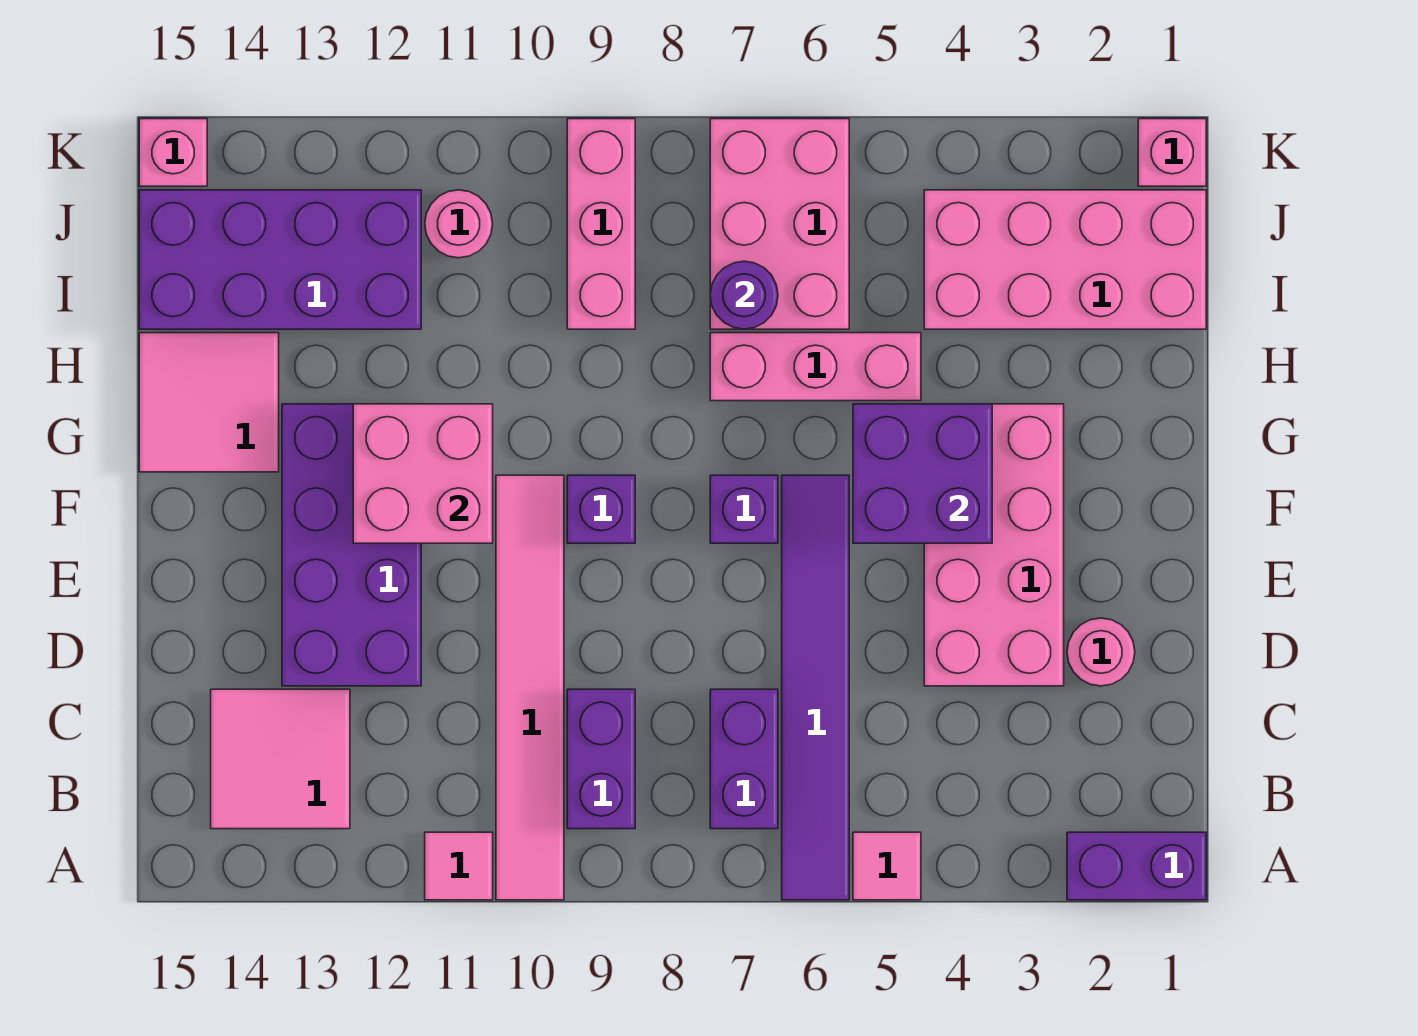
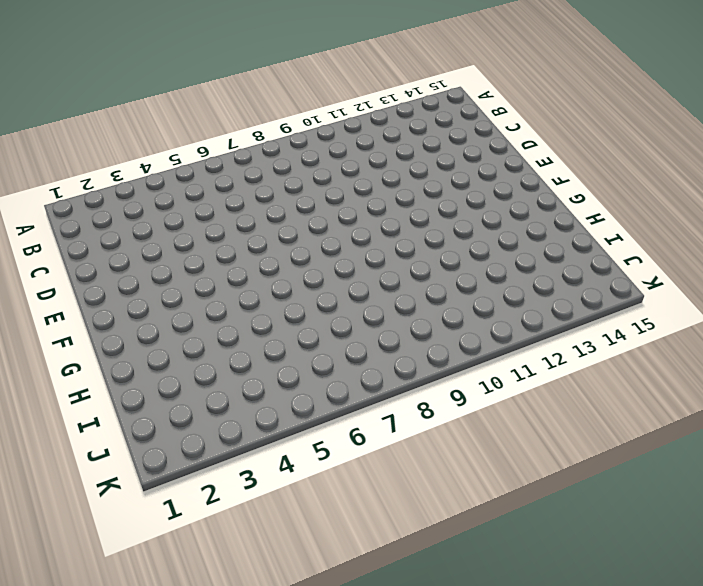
none -> purple 1x2 brick [1067,832,1206,900]
none -> pink 1x1 tile [853,832,921,900]
none -> purple 1x6 tile [782,475,849,900]

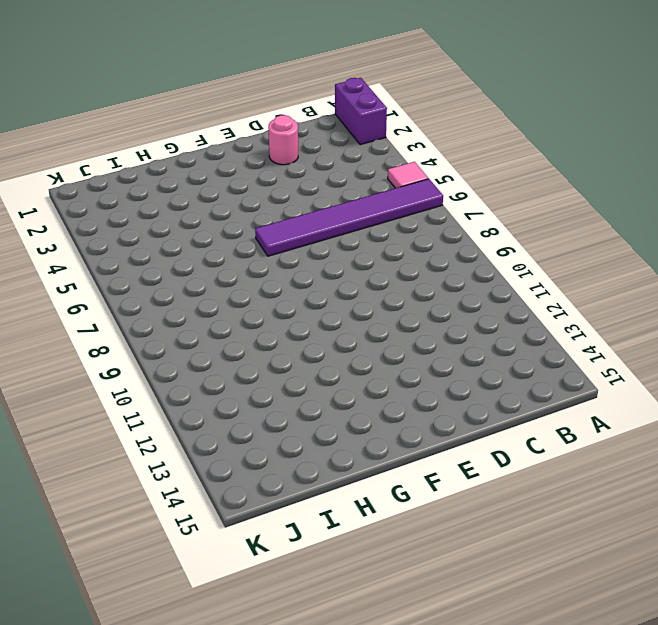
none -> pink 1x6 tile [496,475,564,900]
none -> pink 1x1 tile [425,832,493,900]
none -> purple 1x2 brick [710,689,778,829]

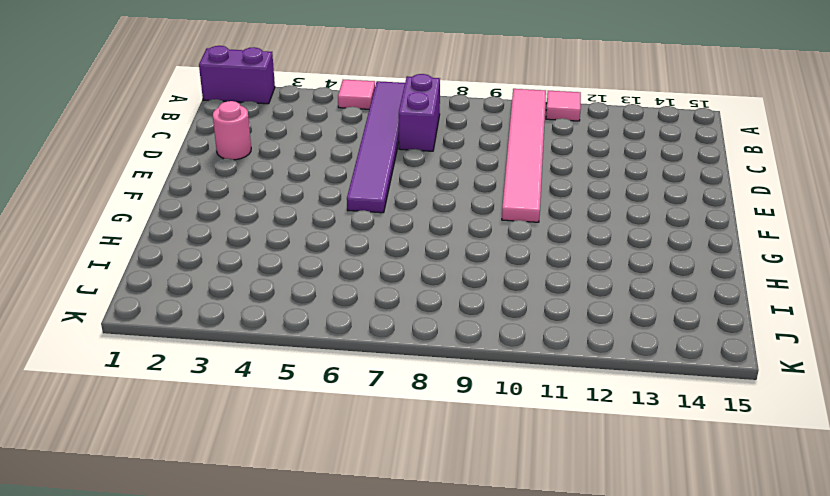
none -> purple 1x2 brick [567,689,635,829]
none -> pink 2x2 tile [211,689,350,829]
none -> pink 2x4 brick [924,404,1064,686]

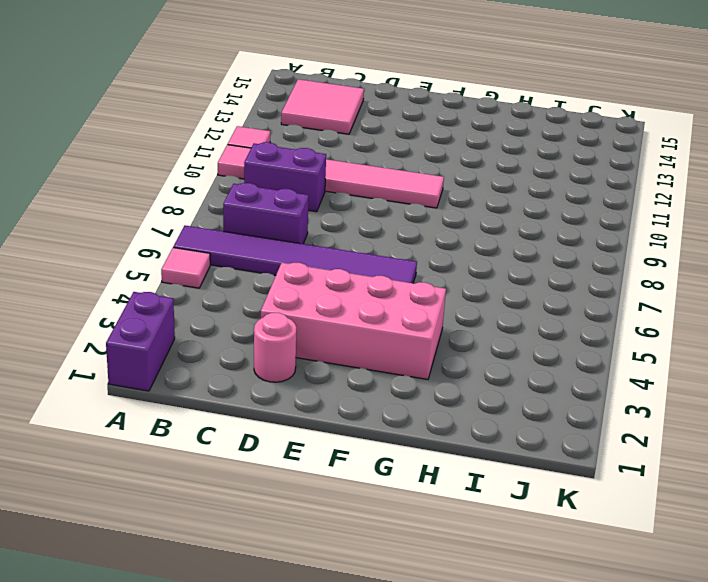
none -> purple 2x4 brick [282,404,421,686]
none -> purple 1x1 brick [710,475,778,543]
none -> purple 1x1 brick [567,475,635,543]

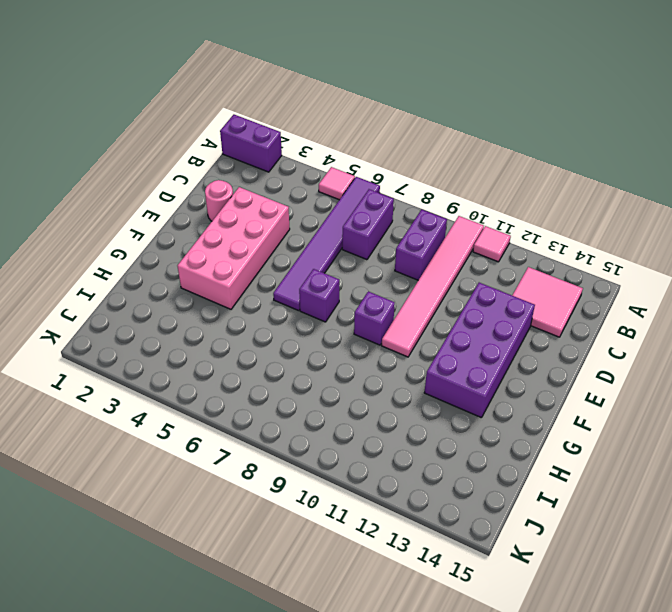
none -> pink 2x2 tile [139,333,279,472]
none -> pink 1x3 brick [710,333,921,401]
none -> pink 2x4 brick [924,190,1206,329]

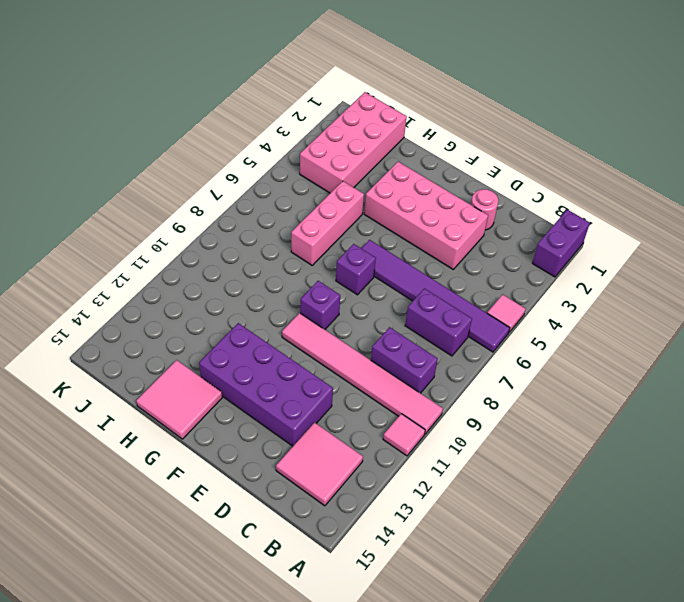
none -> pink 2x3 brick [710,119,849,329]
none -> pink 1x3 brick [567,119,635,329]
none -> purple 2x4 brick [139,190,421,329]

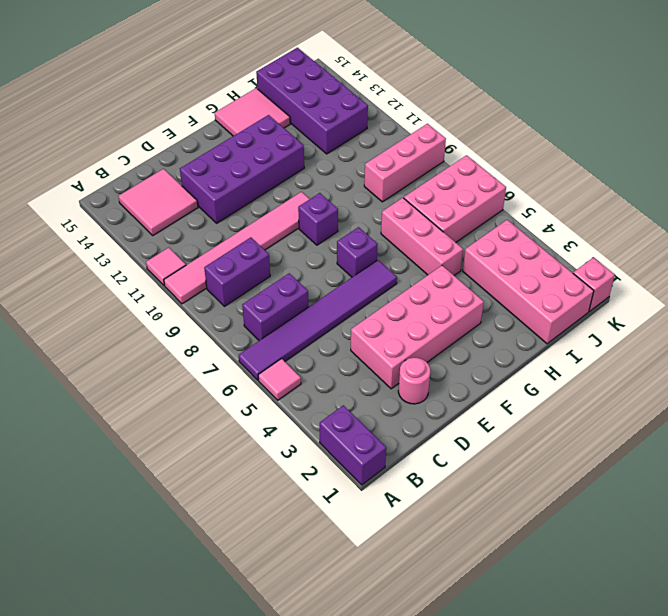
none -> pink 1x1 round brick [425,190,493,258]
none -> pink 1x1 brick [139,119,207,186]
none -> purple 2x2 brick [853,404,992,543]

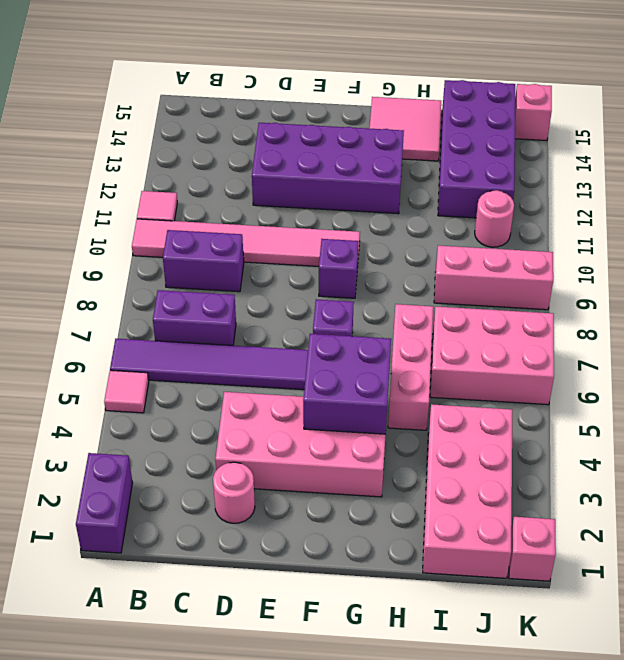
none -> pink 2x2 tile [211,689,350,829]
none -> pink 2x2 brick [353,404,493,543]
none -> purple 1x1 round brick [710,261,778,329]

